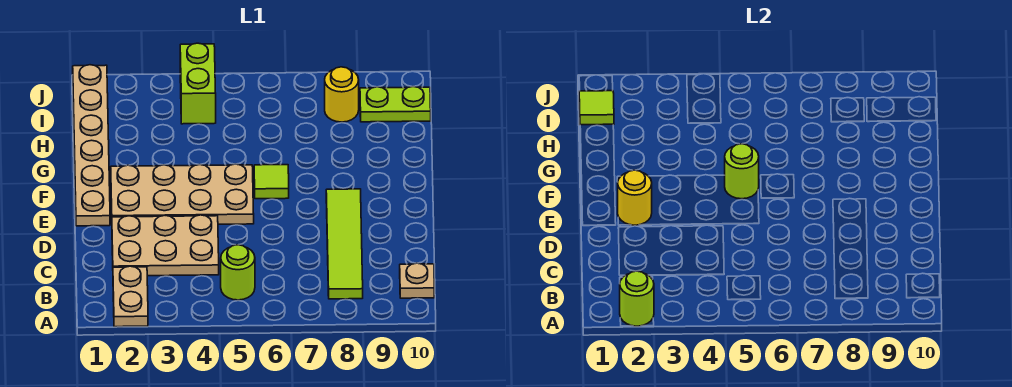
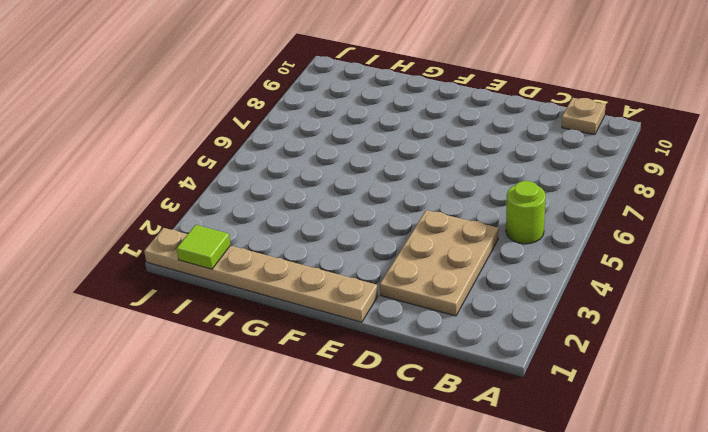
none -> tan 1x2 plate [113,266,148,327]
none -> lime 1x4 tile [326,189,363,299]
none -> tan 2x4 plate [111,164,254,224]

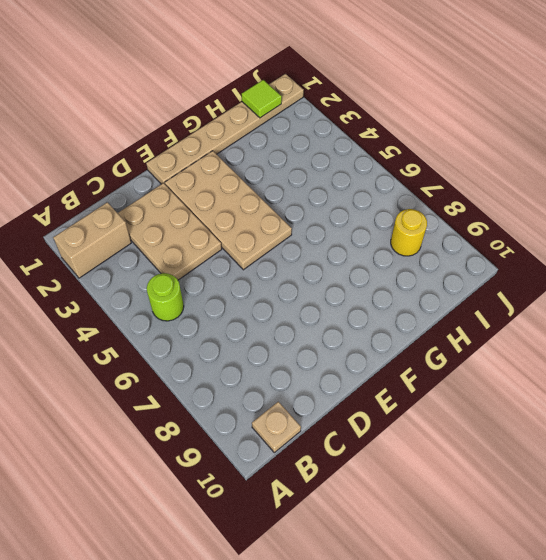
tan 1x2 brick [53,202,131,278] -> tan 1x2 plate [113,266,148,327]
none -> lime 1x4 tile [326,189,363,299]
none -> lime 1x1 tile [254,165,289,199]
none -> lime 1x2 brick [180,43,216,124]

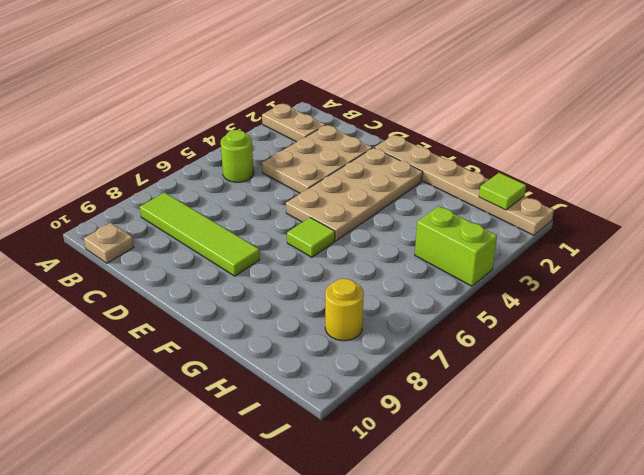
none -> lime 1x2 plate [360,87,431,122]
none -> lime 1x1 round brick [620,271,654,326]
none -> yellow 1x1 round brick [618,170,652,225]

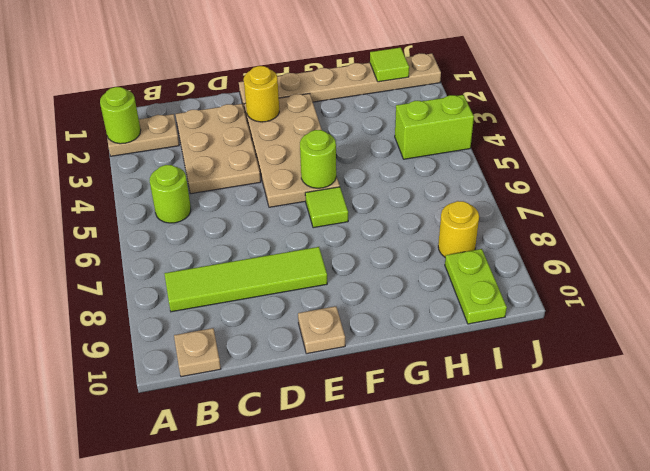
tan 1x1 plate [298,306,345,354] -> none

